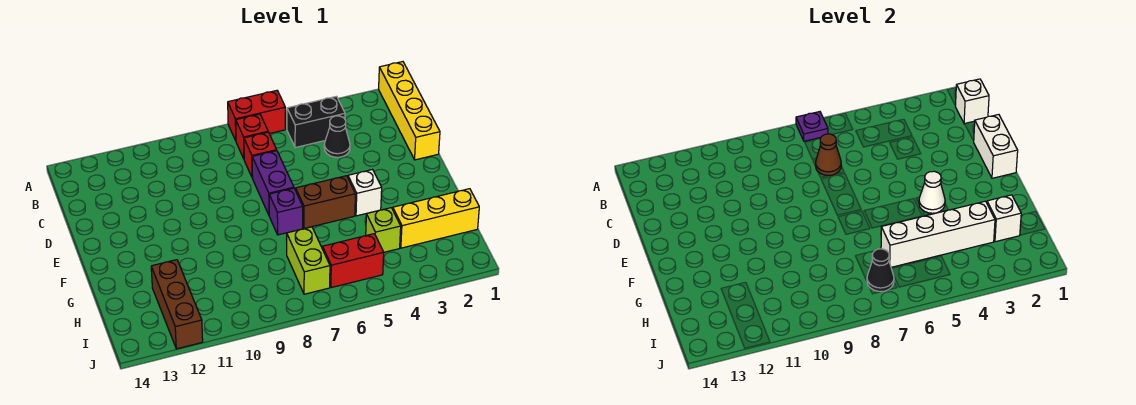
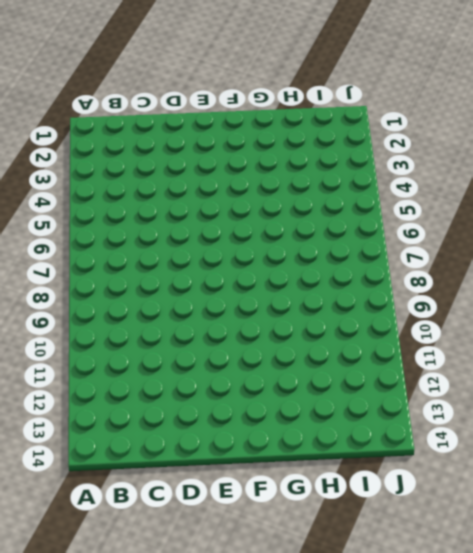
none -> yellow 1x4 brick [379,62,440,160]
none -> red 1x2 brick [228,91,285,140]
none -> black 1x2 brick [287,96,345,148]

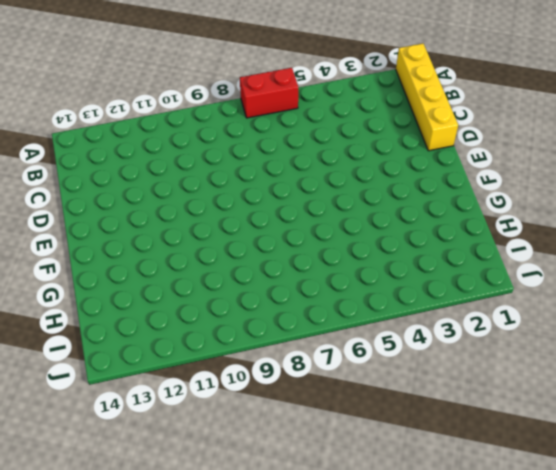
none -> black 1x2 brick [287,96,345,148]
none -> red 1x1 brick [236,114,268,159]
none -> black 1x1 cone [324,116,350,157]

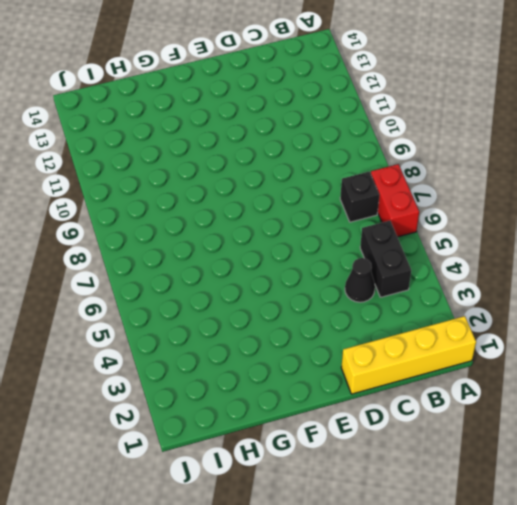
black 1x1 brick [340,172,379,222] -> red 1x1 brick [236,114,268,159]
none -> red 1x1 brick [244,132,277,178]
none -> purple 1x2 brick [252,151,294,215]
none -> white 1x1 brick [348,170,382,216]

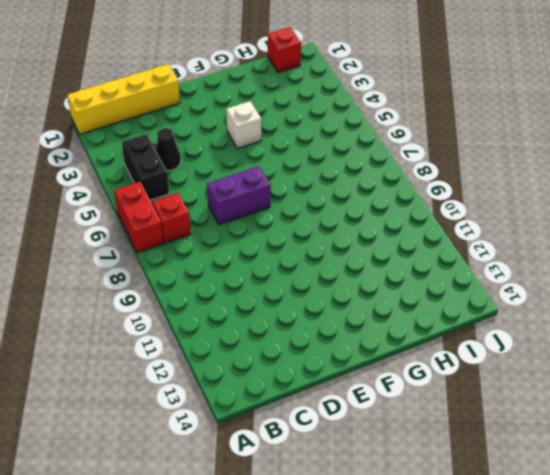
red 1x1 brick [268,27,301,73] -> red 1x1 brick moved to [244,132,277,178]
none -> brown 1x2 brick [296,176,355,229]
none -> purple 1x1 brick [269,188,303,235]
none -> yellow 1x3 brick [393,189,479,248]

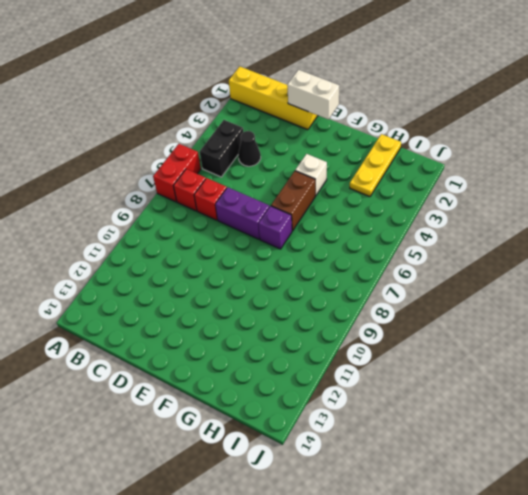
yellow 1x3 plate [350,134,401,197] -> yellow 1x3 brick [393,189,479,248]
none -> lime 1x1 brick [366,208,401,252]
none -> lime 1x2 brick [287,227,330,294]
none -> brown 1x3 brick [151,260,203,349]

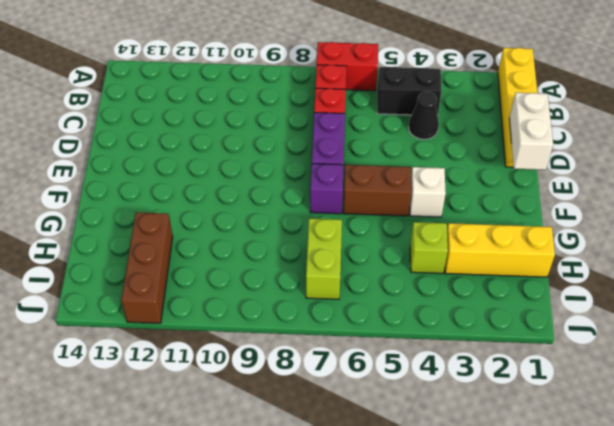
none -> red 1x2 brick [322,234,384,288]
none -> purple 1x1 plate [796,112,828,141]
none -> white 1x1 brick [956,79,989,124]

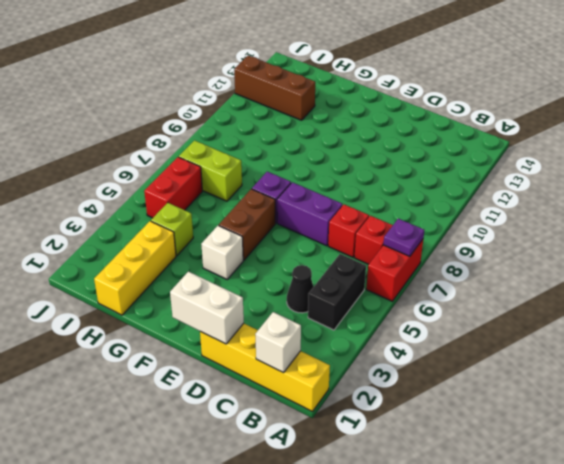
none -> brown 1x1 cone [816,134,841,176]
none -> white 1x1 cone [919,171,945,213]
none -> white 1x1 brick [987,195,1021,242]

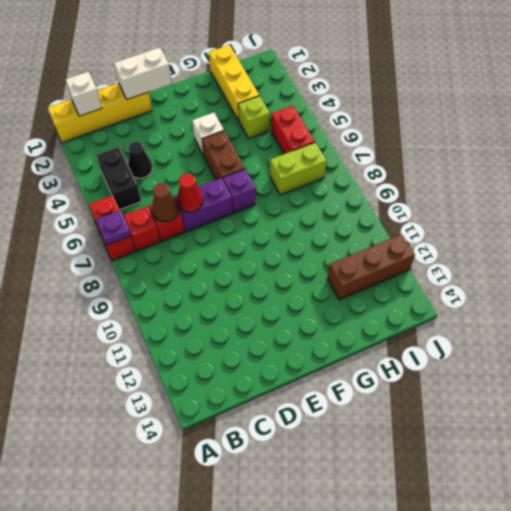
red 1x1 cone [177,174,203,212] -> none
none -> white 1x1 cone [919,171,945,213]
none -> white 1x1 brick [987,195,1021,242]
none -> white 1x4 brick [881,201,995,267]

